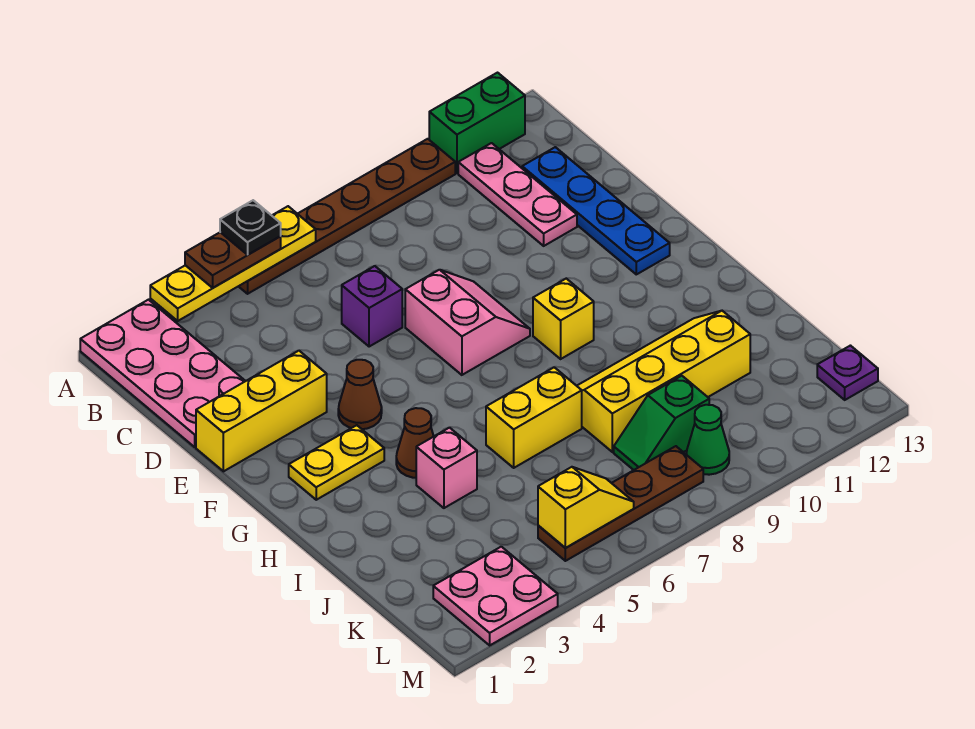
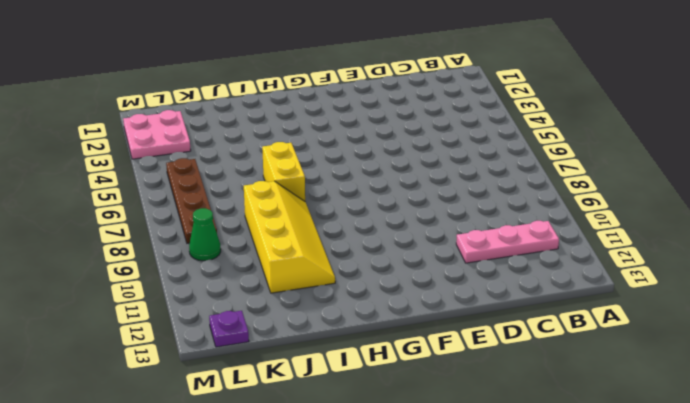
none -> pink 2x4 plate [80,300,245,447]
none -> brown 1x6 plate [239,139,455,294]
none -> green 1x2 brick [429,73,525,173]

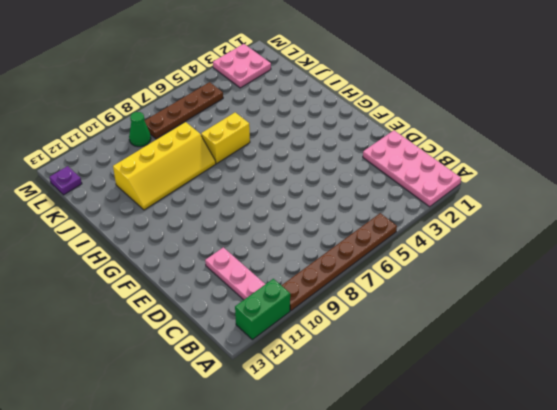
none -> blue 1x4 plate [522,147,670,274]
none -> purple 1x1 brick [342,266,402,347]
none -> yellow 1x3 brick [196,351,327,471]

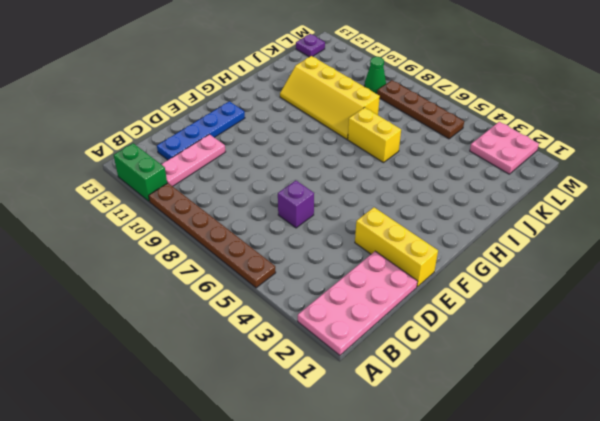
none -> pink 2x2 slope [405,270,530,375]
none -> brown 1x1 cone [338,360,382,429]
none -> yellow 1x2 plate [289,425,384,500]

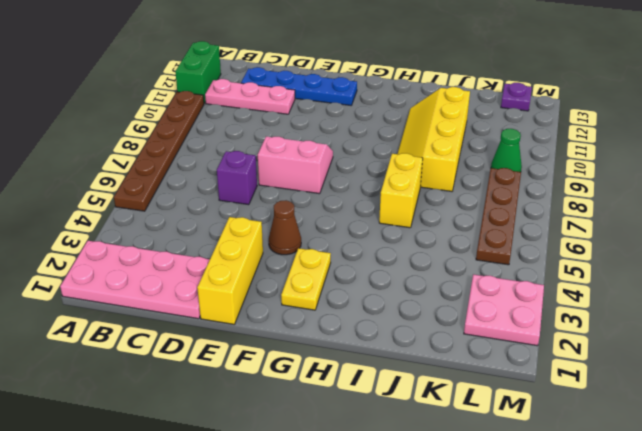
none -> yellow 1x1 brick [533,279,594,359]
none -> brown 1x1 cone [396,408,434,478]
none -> pink 1x1 brick [416,428,477,508]

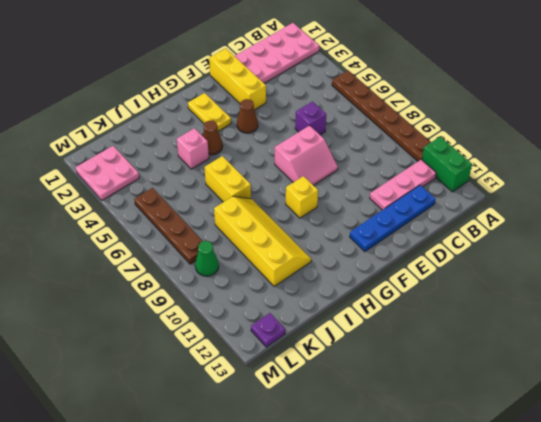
none -> green 1x2 slope [614,376,709,470]
none -> yellow 1x4 plate [150,206,316,321]
none -> yellow 1x2 slope [538,467,634,548]

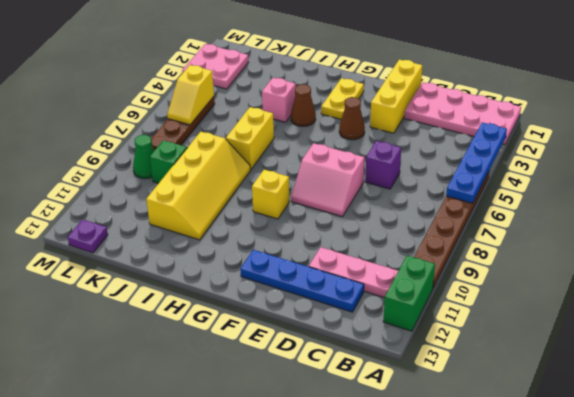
blue 1x4 plate [446,122,507,203] -> yellow 1x4 plate [150,206,316,321]
none -> brown 1x2 plate [185,232,281,288]
none -> black 1x1 plate [220,200,281,255]

